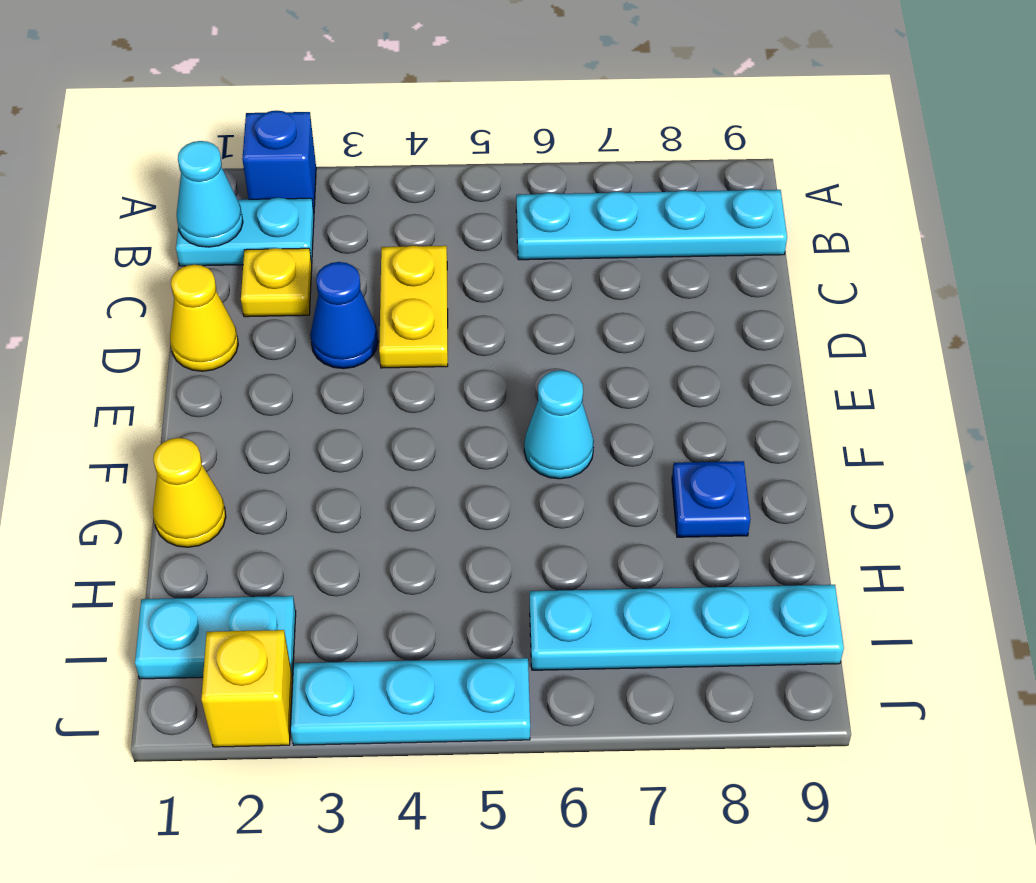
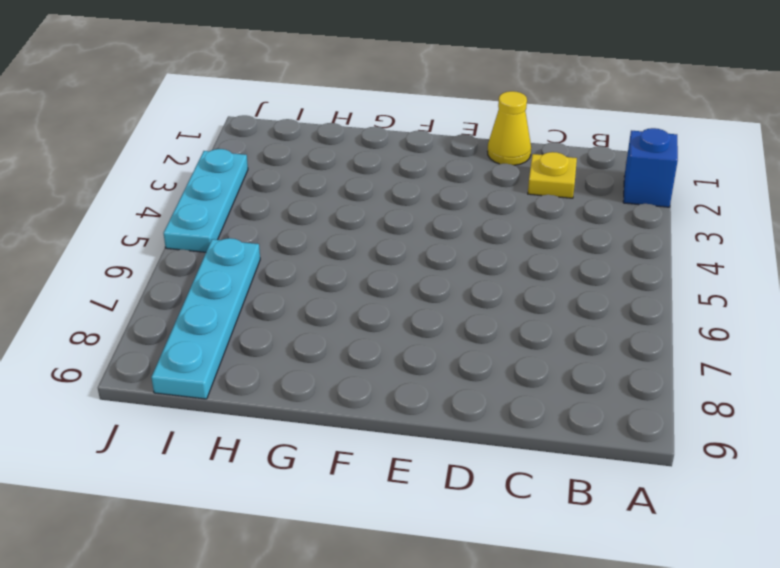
none -> cyan 1x2 plate [176,198,314,266]
none -> cyan 1x4 plate [516,189,787,260]
none -> yellow 1x2 plate [379,246,448,368]

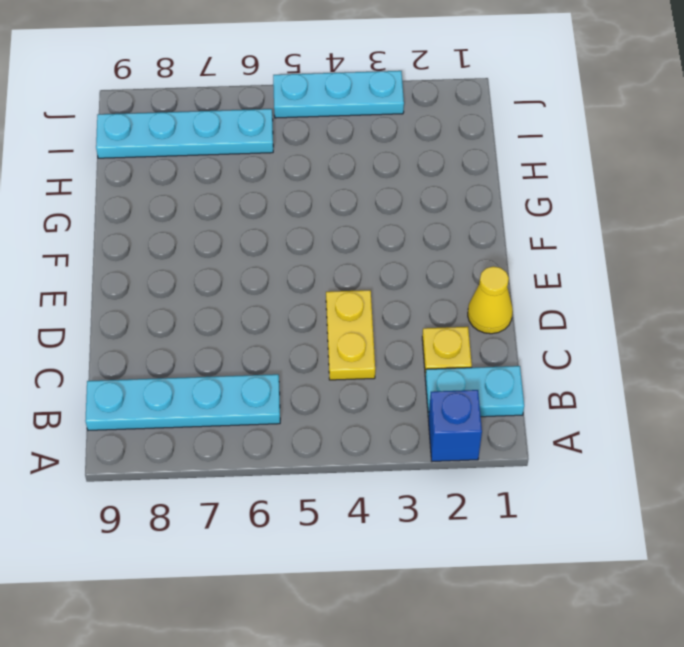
none -> blue 1x1 cone [310,262,378,369]
none -> cyan 1x1 cone [524,370,594,479]
none -> yellow 1x1 cone [153,438,226,547]

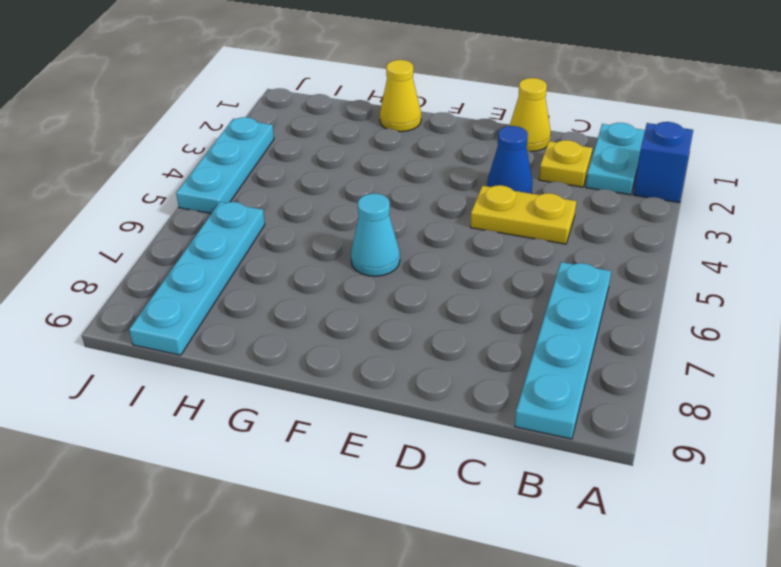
none -> blue 1x1 plate [672,461,750,537]
none -> cyan 1x2 plate [135,596,296,679]
none -> yellow 1x1 brick [201,630,293,747]

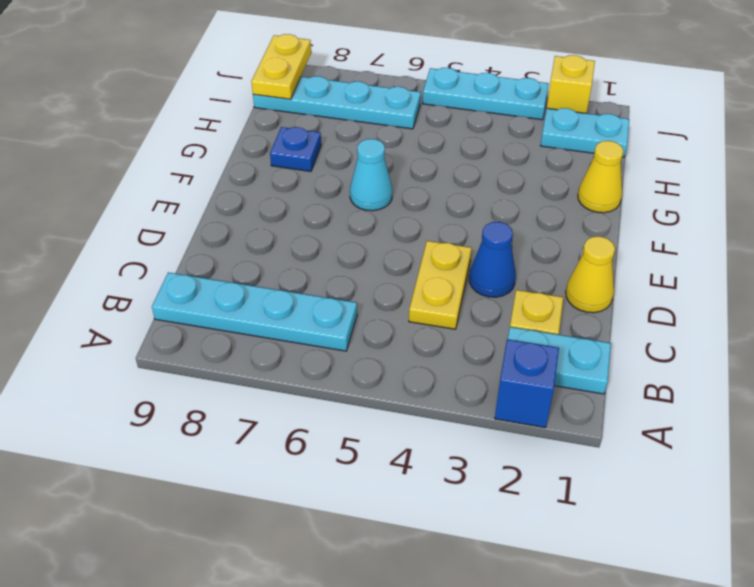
yellow 1x2 plate [251,34,311,99] -> none
none -> cyan 1x1 cone [177,141,243,247]

